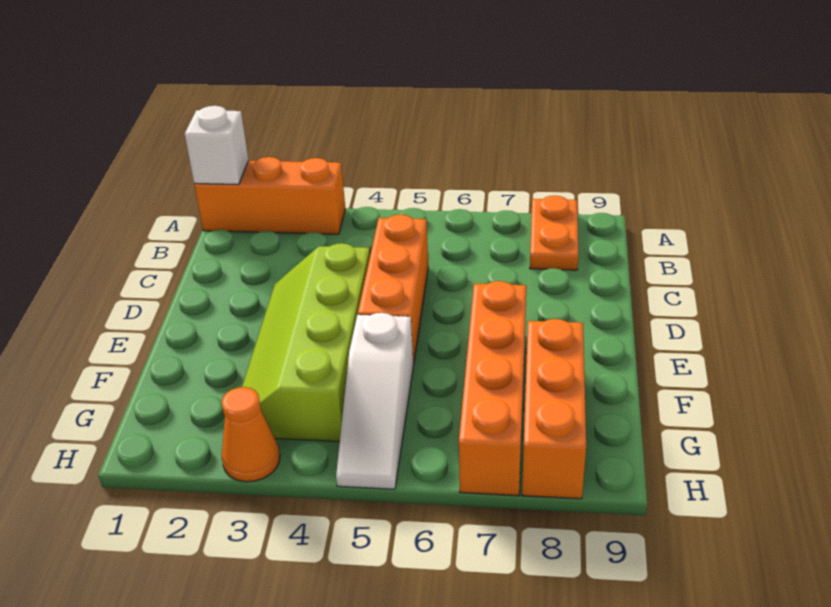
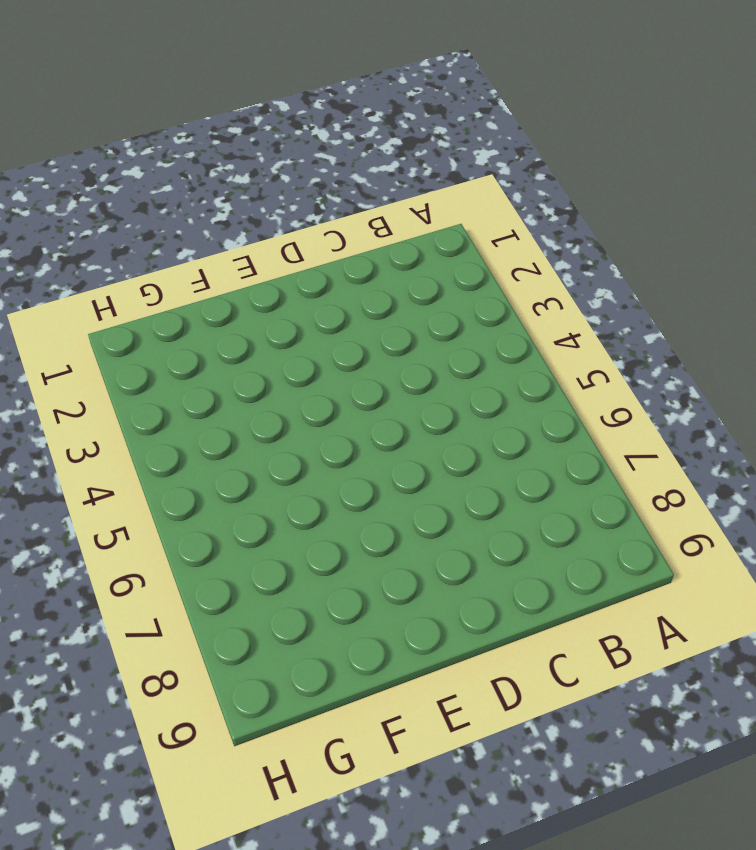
none -> orange 1x3 brick [194,157,345,234]
none -> orange 1x2 plate [530,196,578,270]

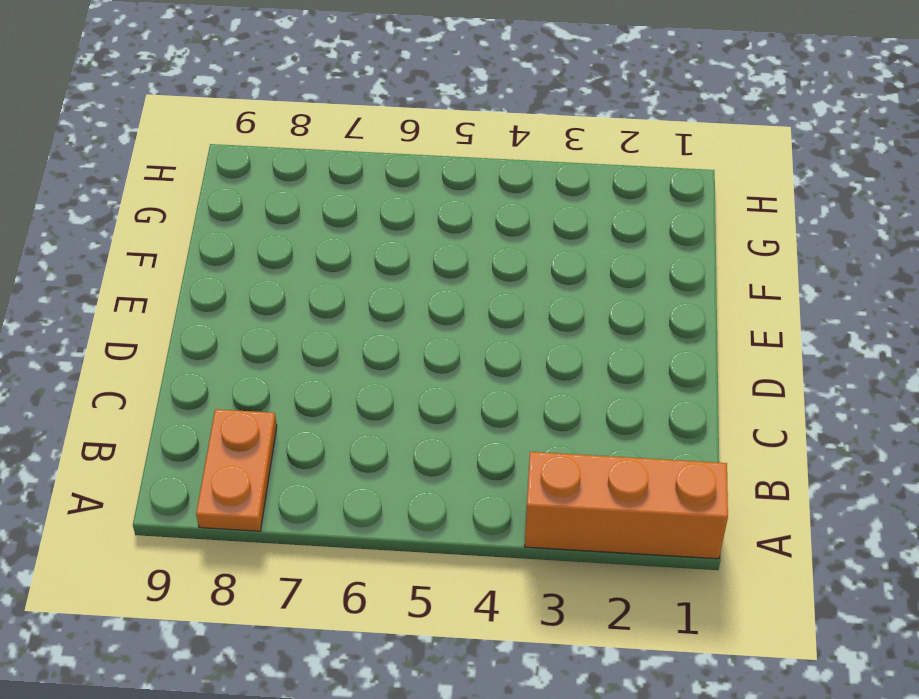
none -> orange 1x3 brick [358,215,428,365]
none -> lime 2x4 slope [242,243,370,442]

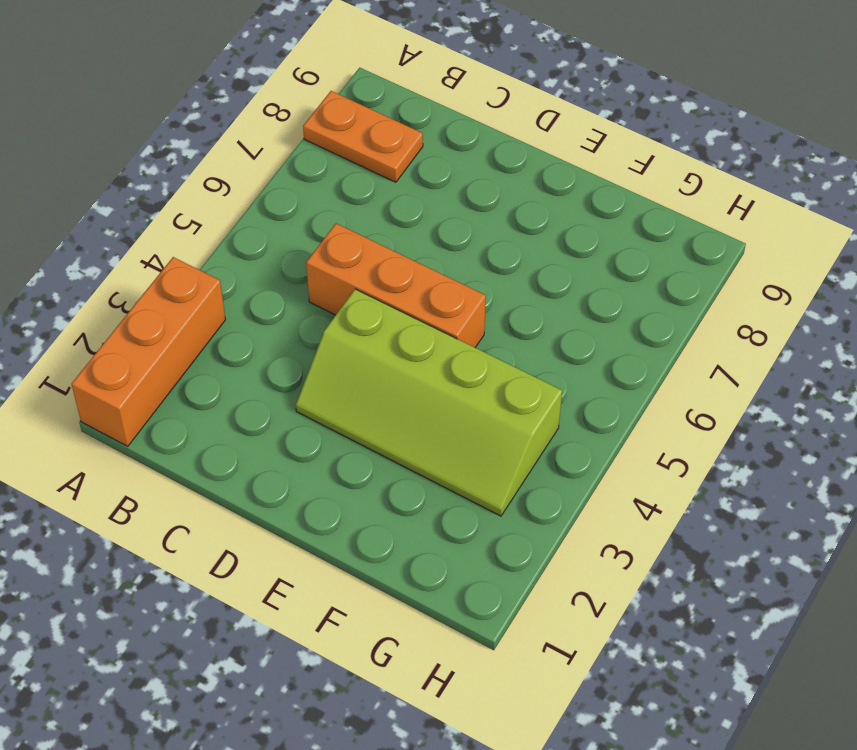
none -> orange 1x4 brick [459,281,527,496]
none -> white 1x3 slope [336,313,413,489]

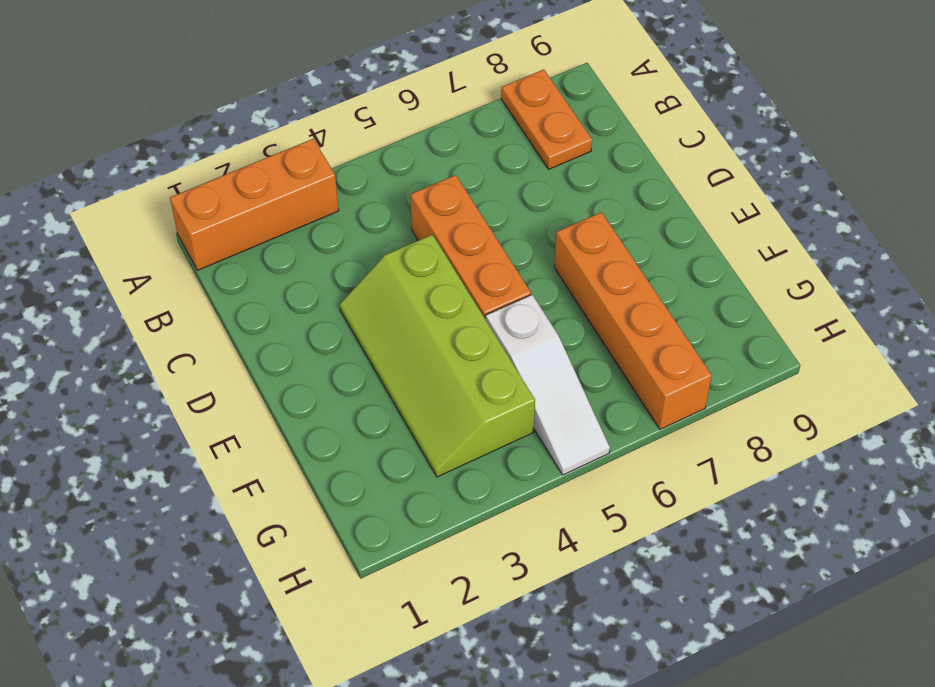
none -> orange 1x3 brick [522,319,586,499]
none -> orange 1x1 cone [222,387,280,482]

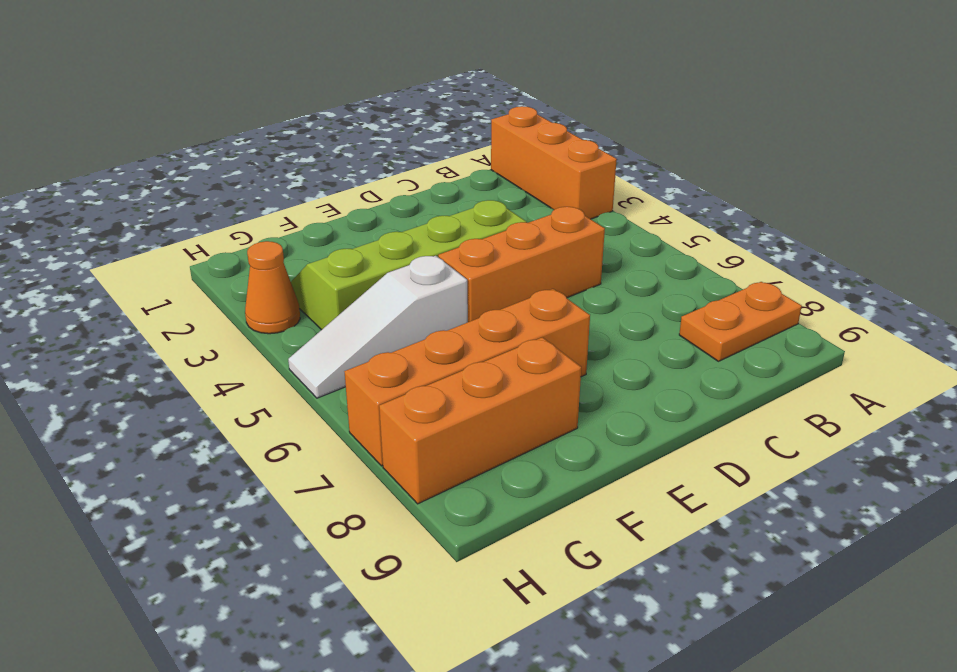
none -> white 1x1 brick [185,106,249,185]

